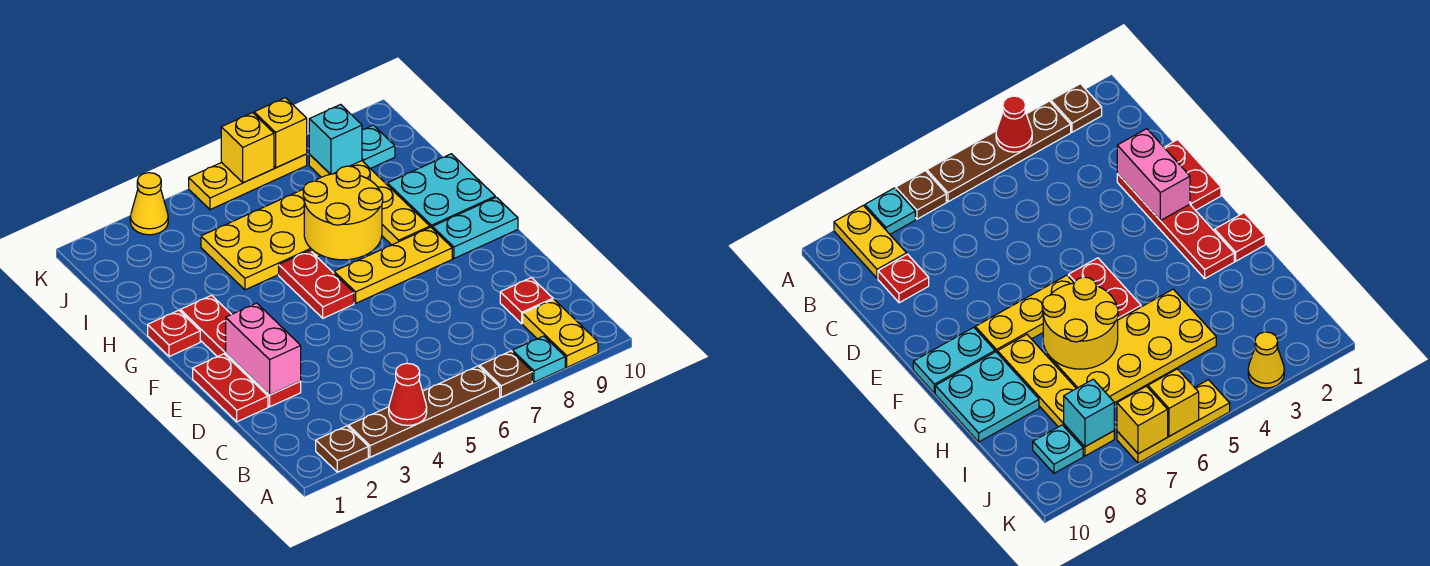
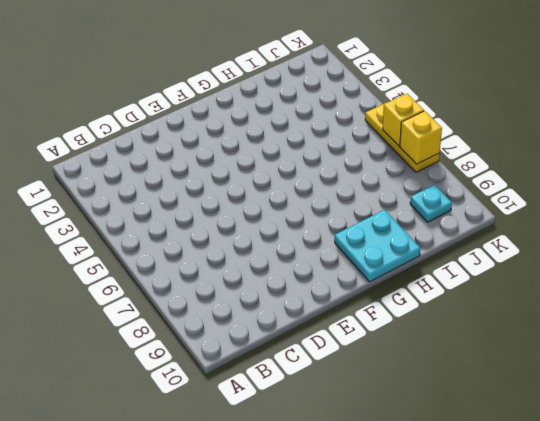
none -> brown 1x1 plate [316,426,368,472]
none -> brown 1x4 plate [349,366,500,457]
none -> brown 1x1 plate [480,351,532,397]

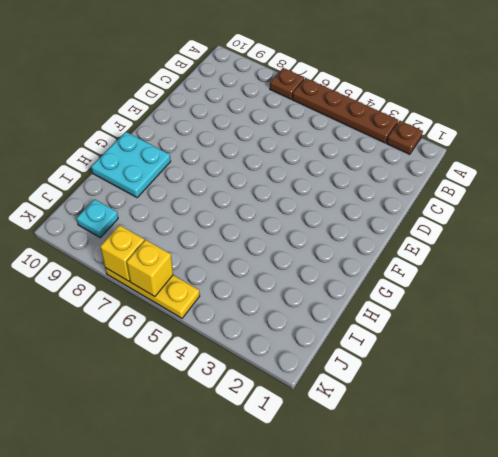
none -> cyan 1x1 plate [513,336,565,382]
none -> yellow 1x2 plate [523,299,598,367]
none -> red 1x1 plate [500,278,553,324]

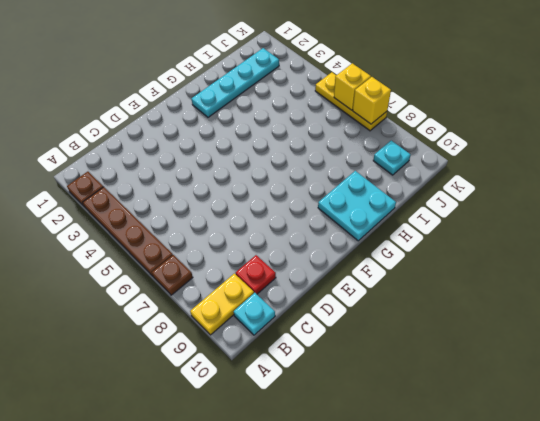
cyan 1x1 plate [234,293,275,335] -> cyan 1x1 plate moved to [513,336,565,382]
cyan 1x4 plate [192,48,279,117] -> red 1x4 plate [180,295,301,407]
none -> red 1x2 plate [193,354,268,422]
none -> red 1x2 plate [279,251,354,318]
none -> yellow 1x3 plate [334,227,452,303]

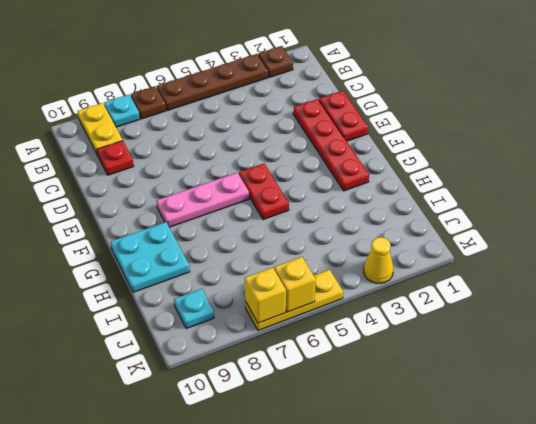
pink 1x3 plate [157,173,249,227] -> yellow 1x3 plate [334,227,452,303]
none -> cyan 1x2 plate [433,197,518,258]
none -> red 1x1 plate [148,310,200,357]
none -> yellow 1x4 plate [309,154,430,245]

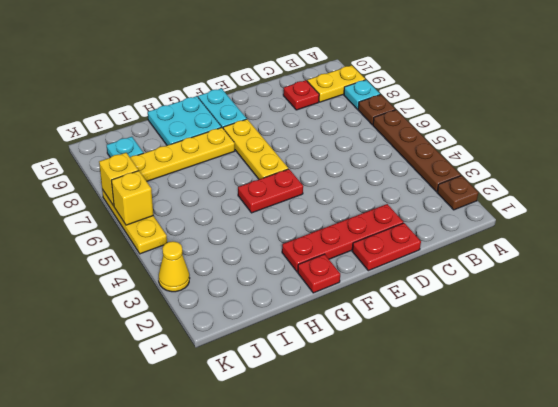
none -> yellow 2x4 plate [201,190,321,290]
none -> red 1x1 cone [389,363,427,426]
none -> pink 1x2 brick [226,303,301,395]

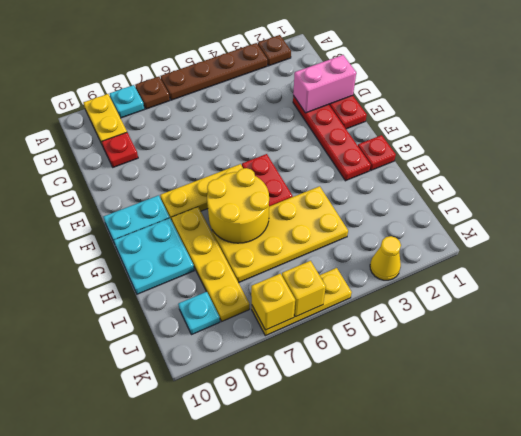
pink 1x2 brick [293,55,356,113] -> pink 1x2 brick turned to [226,303,301,395]
none -> red 1x1 cone [389,363,427,426]
none -> cyan 1x1 brick [309,105,362,174]

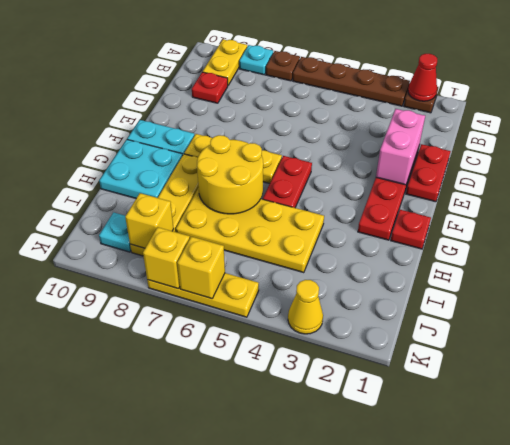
red 1x1 cone [408,54,437,101] -> red 1x1 cone moved to [389,363,427,426]
yellow 1x1 brick [125,193,174,248] -> cyan 1x1 brick [309,105,362,174]

